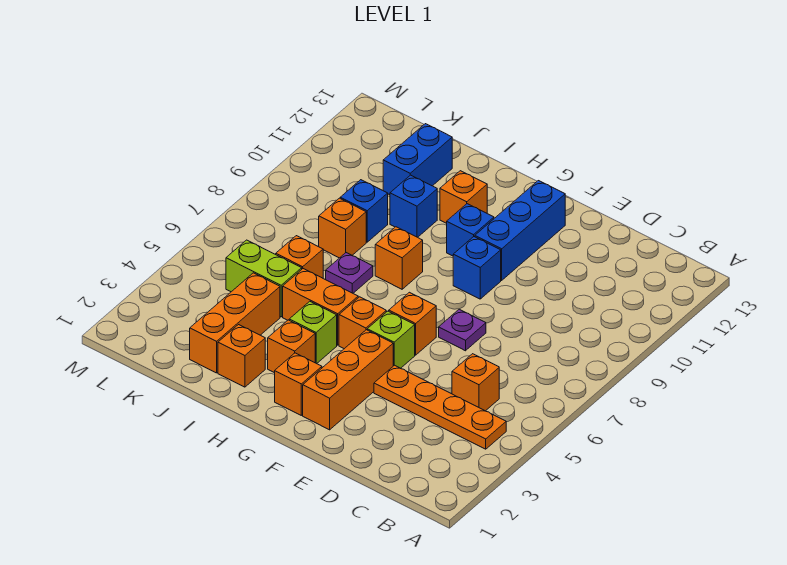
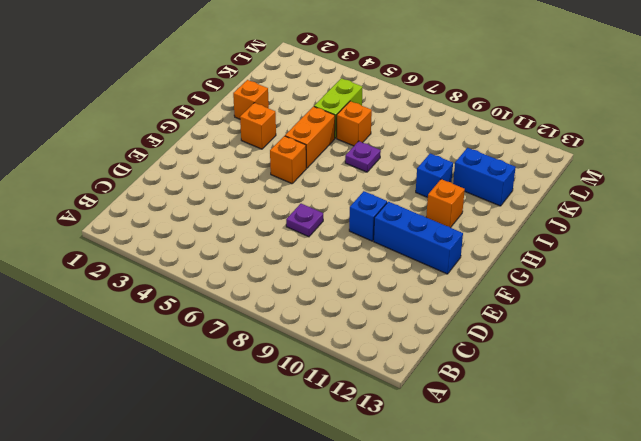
none -> orange 1x4 plate [374,365,506,449]
none -> orange 1x1 brick [452,354,499,411]
none -> orange 1x3 brick [303,330,393,430]

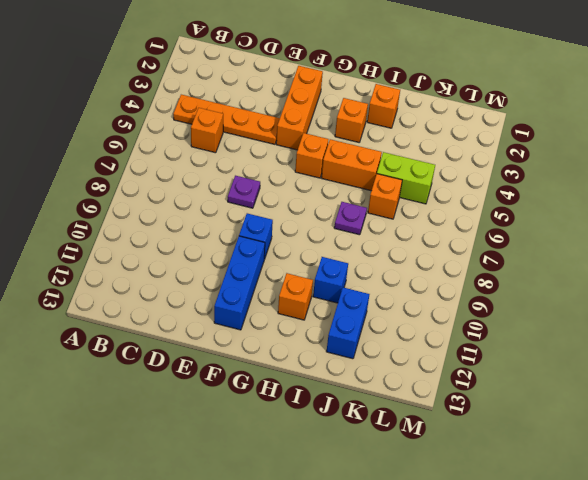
none -> lime 1x1 brick [367,311,415,368]
none -> orange 1x1 brick [389,292,436,355]
none -> orange 1x1 brick [275,353,322,415]

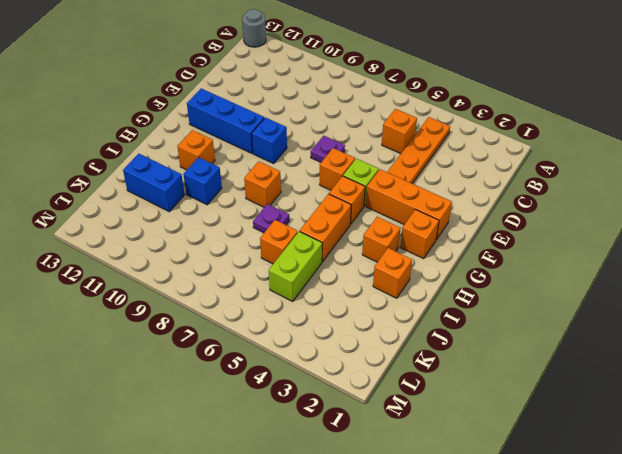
grey 1x1 round brick [242,9,266,47] -> none
none -> blue 1x1 brick [447,204,494,256]
none -> lime 1x1 brick [289,301,337,364]
none -> orange 1x3 brick [190,273,280,373]

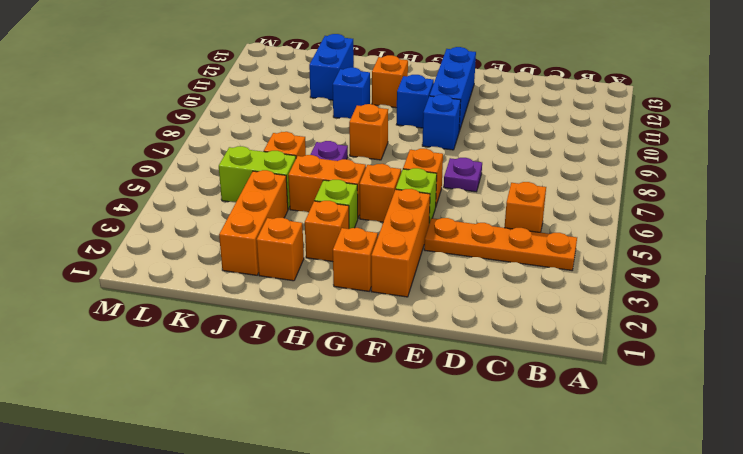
none -> orange 1x1 brick [319,198,366,258]
none -> blue 1x1 brick [340,180,388,242]

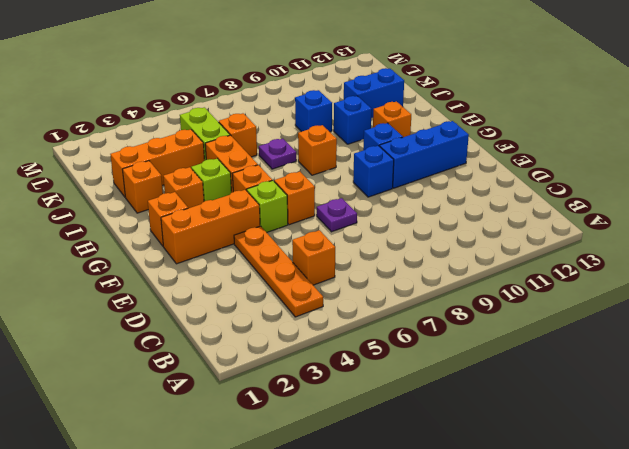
none -> orange 1x1 brick [319,198,366,258]

